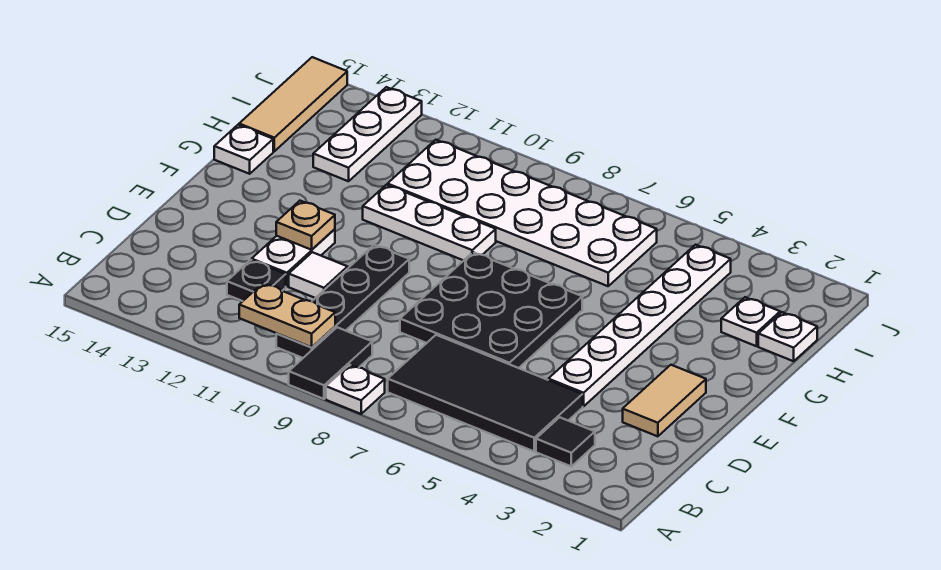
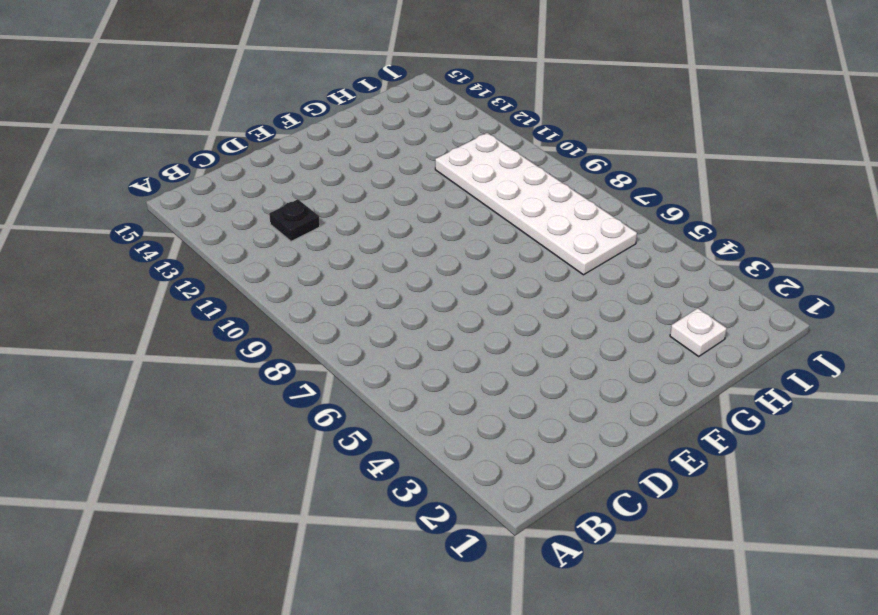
none -> white 1x1 plate [326,365,385,414]
none -> black 1x2 tile [289,327,372,399]
none -> black 1x1 tile [536,417,595,466]

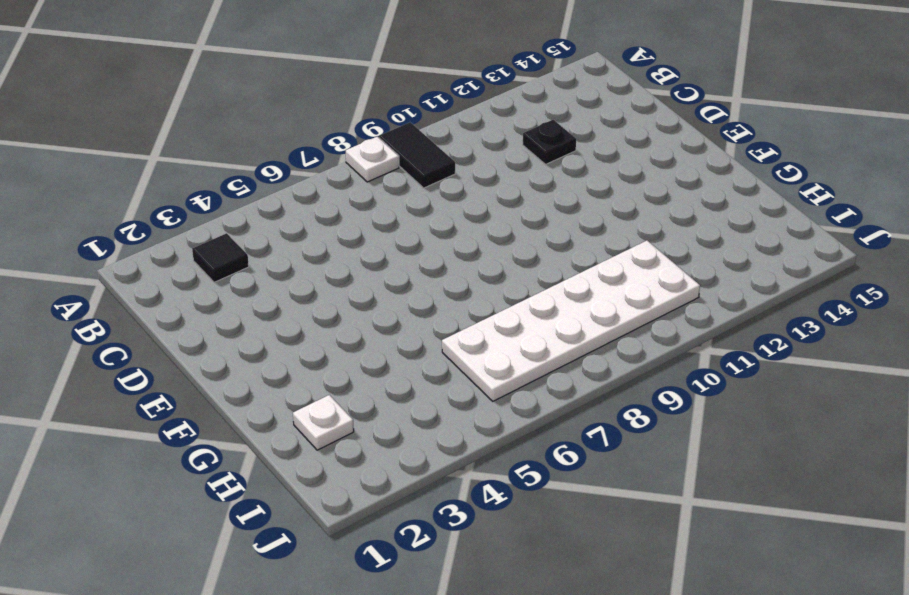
none -> black 2x4 tile [388,335,583,451]
none -> black 1x4 plate [276,245,409,358]
none -> tan 1x2 tile [623,365,706,436]

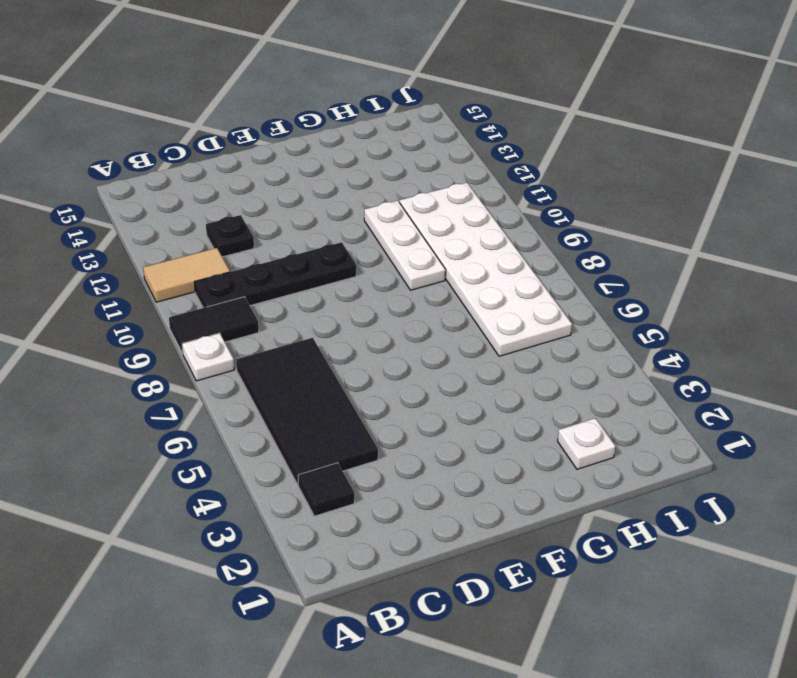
tan 1x2 tile [143,248,230,302] -> tan 1x2 tile moved to [623,365,706,436]
none -> white 1x6 plate [548,245,731,406]
none -> black 3x3 plate [400,252,582,368]
none -> white 1x1 tile [289,252,348,298]

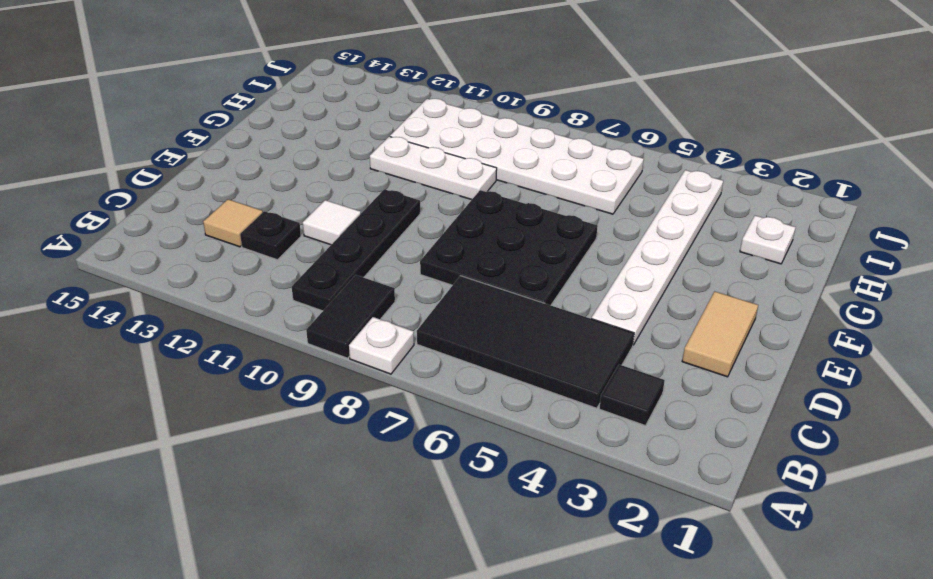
tan 1x1 tile [203,199,263,247] -> none
none -> white 1x2 plate [252,229,335,286]
none -> white 1x1 plate [214,125,273,174]
none -> white 1x1 plate [758,312,817,361]

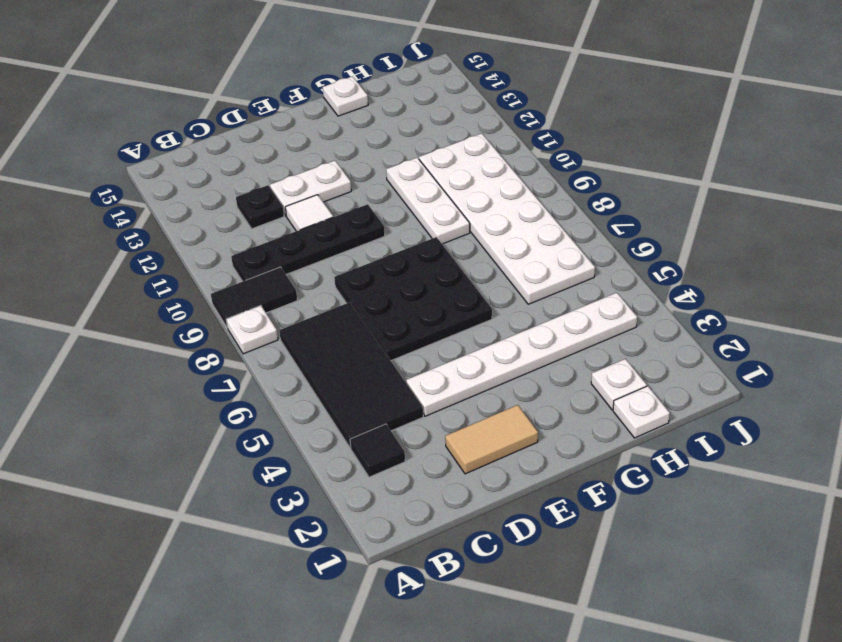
none -> white 1x3 plate [313,87,422,181]
none -> tan 1x3 tile [239,57,347,151]
none -> tan 1x2 plate [239,283,335,347]

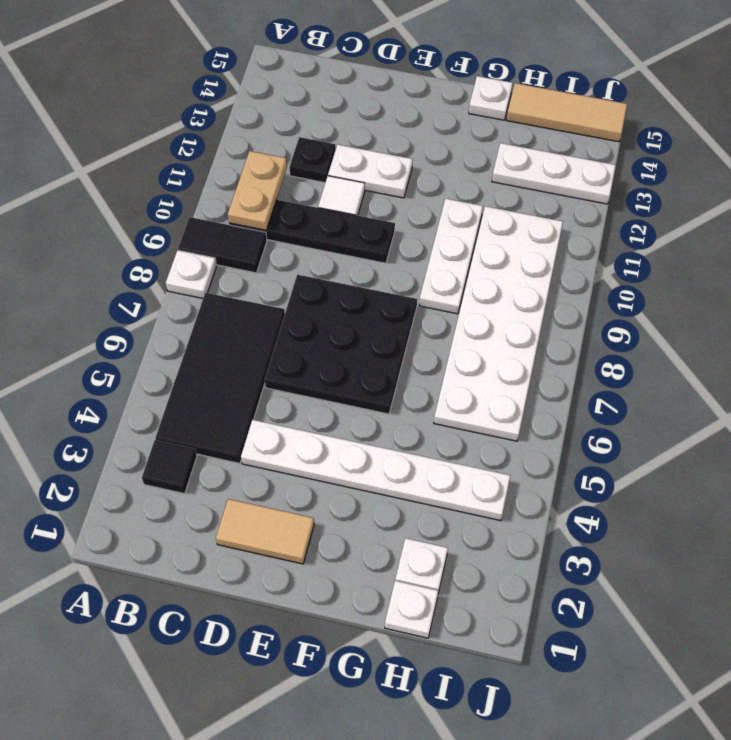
none -> tan 1x1 plate [276,201,335,250]

